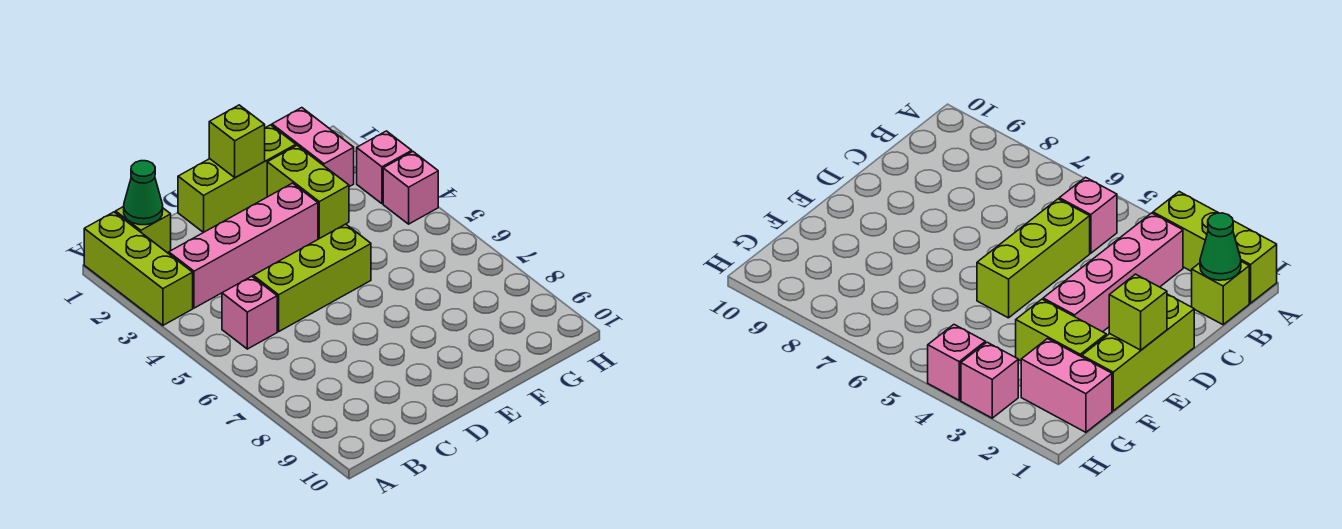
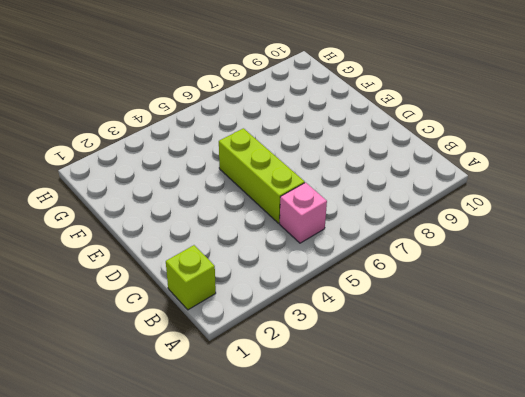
none -> lime 1x3 brick [84,212,193,325]
none -> pink 1x4 brick [169,183,318,308]
none -> lime 1x3 brick [178,125,296,232]

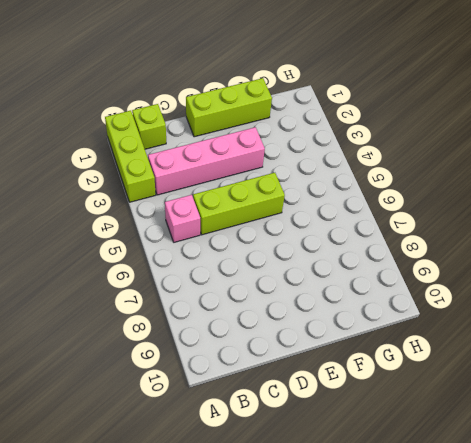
none -> lime 1x2 brick [267,145,349,238]
none -> pink 1x2 brick [272,108,354,187]
none -> pink 1x1 brick [357,131,412,204]

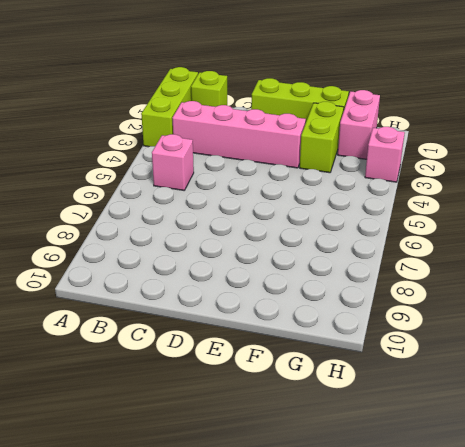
none -> lime 1x3 brick [253,224,371,331]
none -> pink 1x1 brick [383,152,438,224]
none -> green 1x1 cone [124,161,163,225]

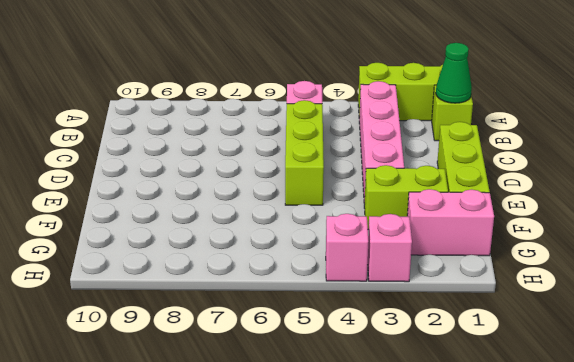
none -> lime 1x1 brick [209,105,265,178]

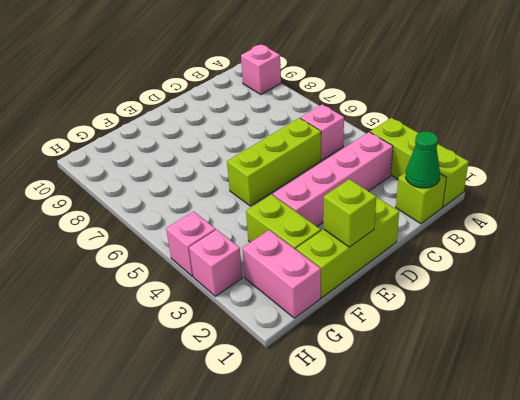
pink 1x1 brick [241,44,281,95] -> none

